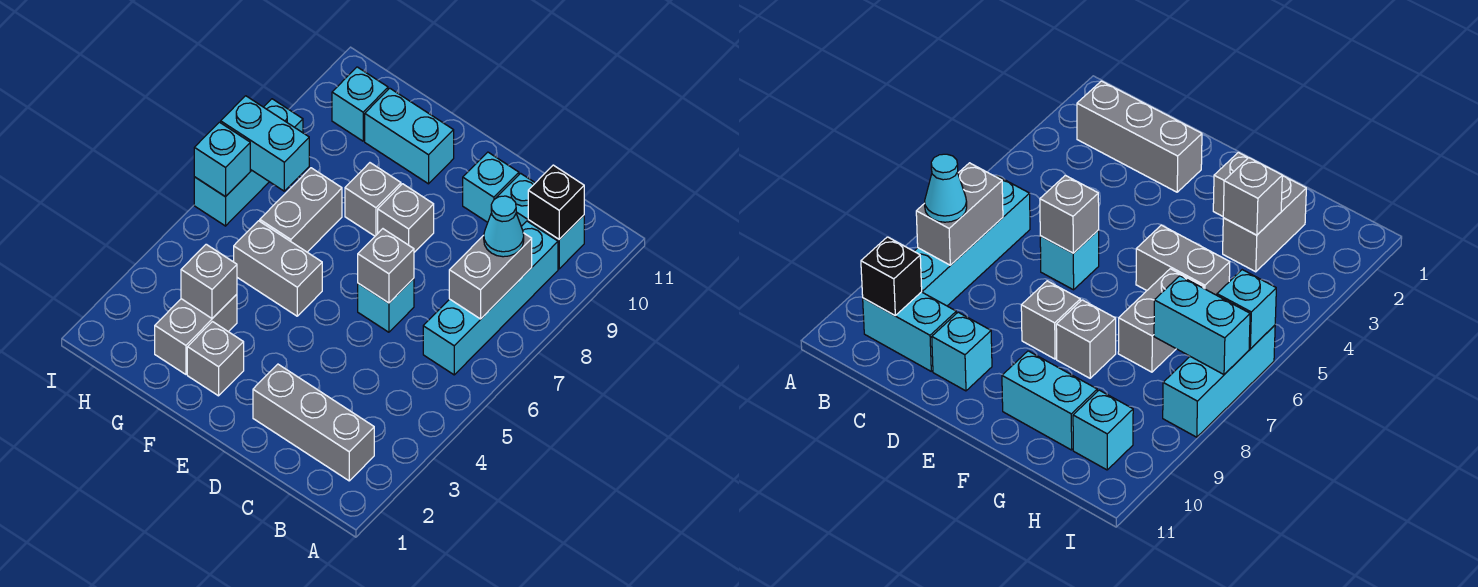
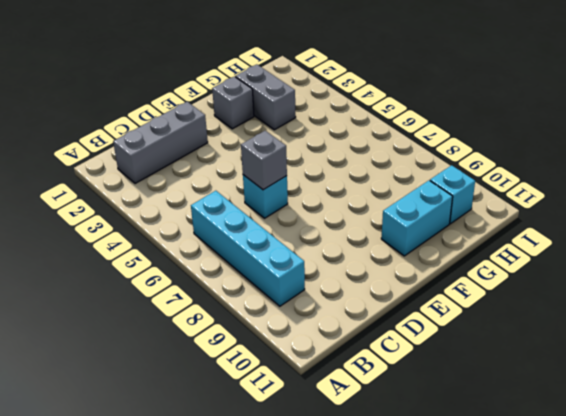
none -> cyan 1x2 brick [496,173,584,269]
none -> cyan 1x1 brick [463,152,519,222]
none -> grey 1x1 brick [378,184,434,252]

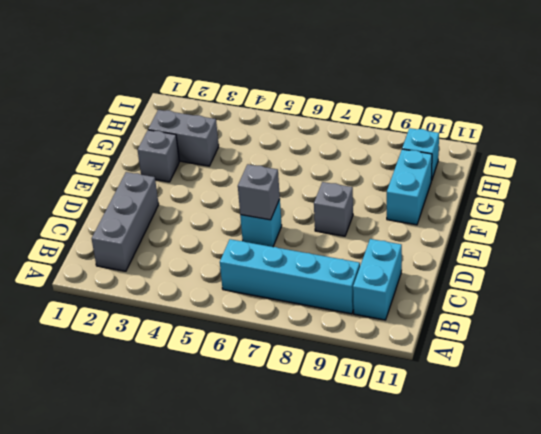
none -> cyan 1x1 brick [463,152,519,222]
none -> grey 1x2 brick [234,221,322,316]
none -> grey 1x1 brick [345,163,401,236]

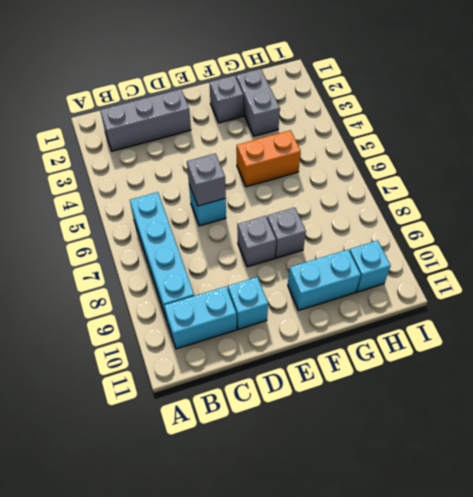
orange 1x2 brick [237,130,301,187] -> grey 1x2 brick [234,221,322,316]
none -> grey 1x2 brick [260,168,342,252]
none -> cyan 1x3 brick [194,99,303,226]
none -> grey 1x2 brick [449,233,532,319]

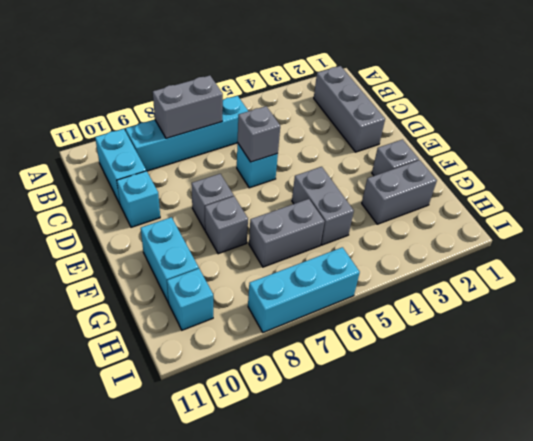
none -> black 1x1 brick [528,165,584,239]
none -> grey 1x1 brick [181,244,237,318]
none -> cyan 1x2 brick [221,96,309,191]

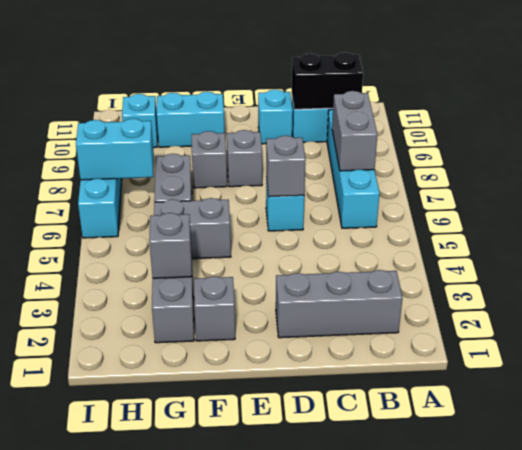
black 1x2 brick [292,52,363,109] -> black 1x1 brick [528,165,584,239]
none -> cyan 1x1 brick [194,122,250,197]
none -> cyan 1x1 cone [484,196,524,257]

